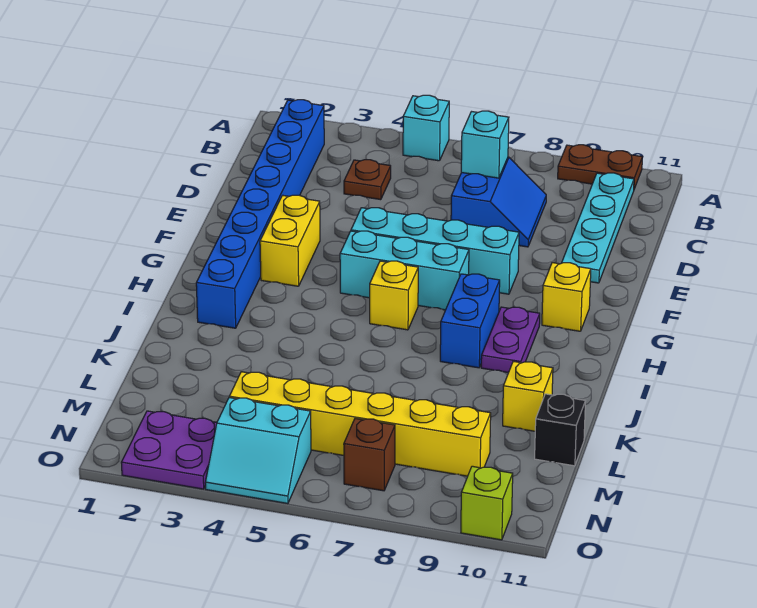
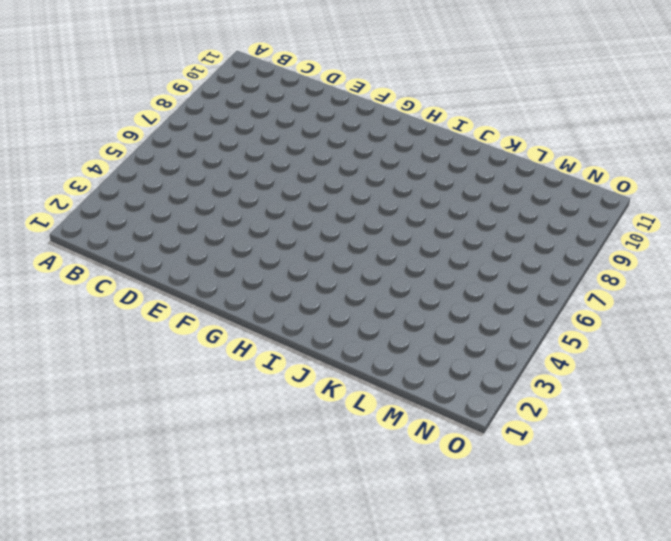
none -> cyan 1x1 brick [403,95,449,161]
none -> brown 1x2 plate [558,145,642,189]
none -> blue 1x8 brick [196,100,324,328]

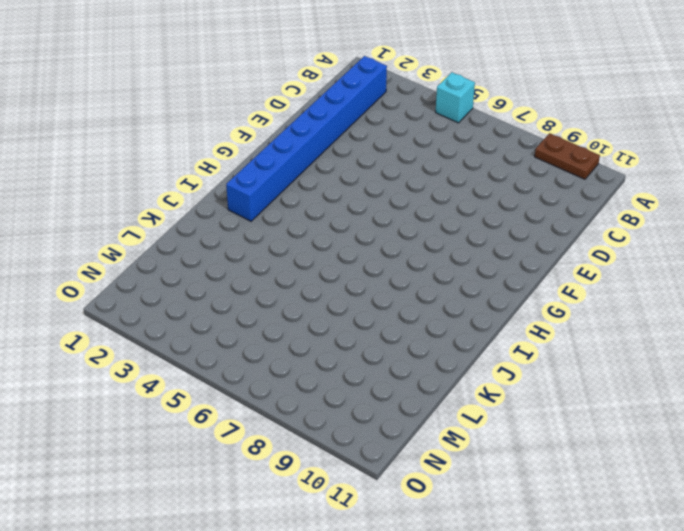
none -> cyan 1x4 plate [562,173,634,283]
none -> brown 1x1 plate [344,160,391,200]
none -> blue 2x2 slope [451,157,546,247]

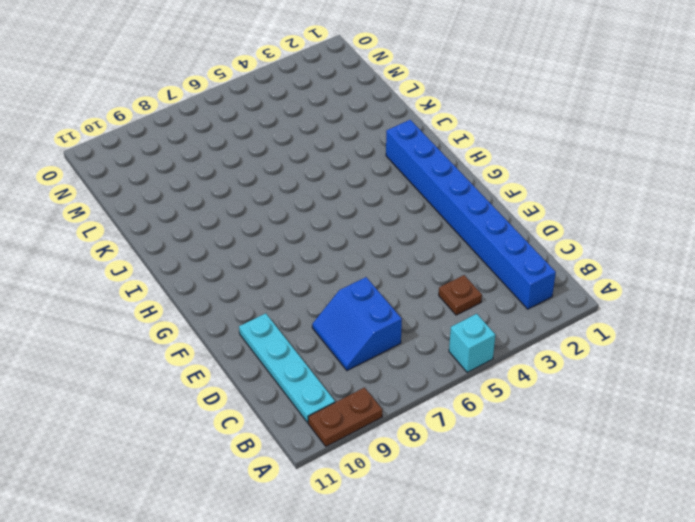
none -> yellow 1x2 brick [260,195,320,286]
none -> cyan 1x4 brick [351,208,519,294]
none -> cyan 1x3 brick [340,231,469,310]

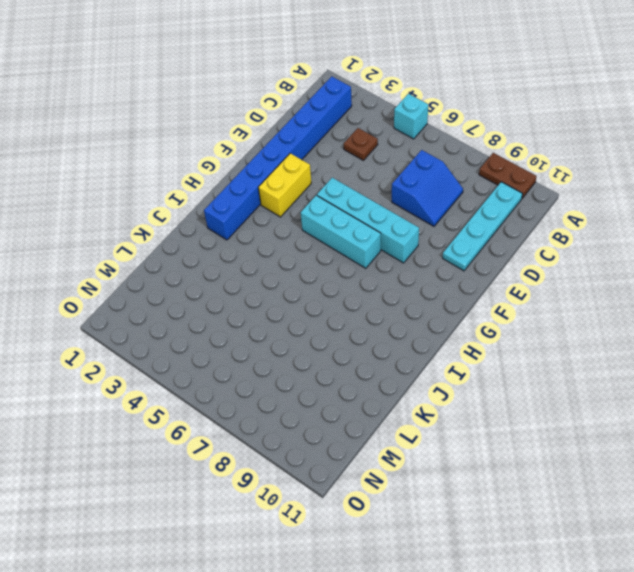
none -> yellow 1x1 brick [542,263,591,331]
none -> yellow 1x1 brick [370,261,418,330]
none -> blue 1x2 brick [440,274,500,368]

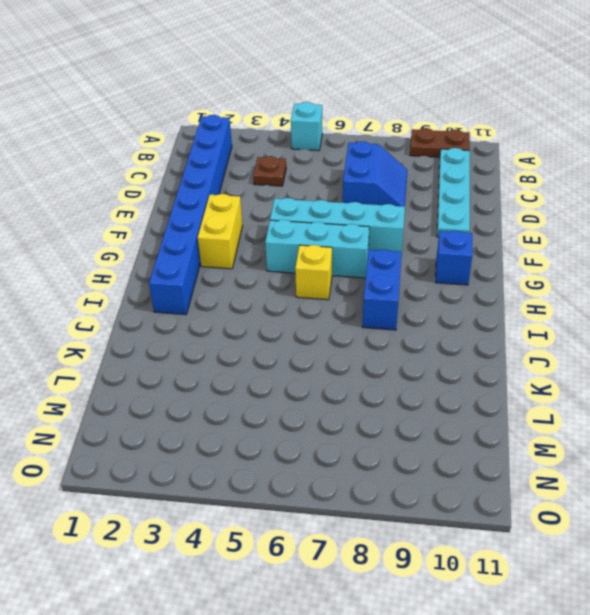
blue 1x1 brick [436,231,473,285] -> yellow 1x1 brick [542,263,591,331]
none -> purple 1x2 plate [481,307,540,373]
none -> yellow 1x1 brick [503,361,553,431]
none -> black 1x1 brick [535,394,585,466]

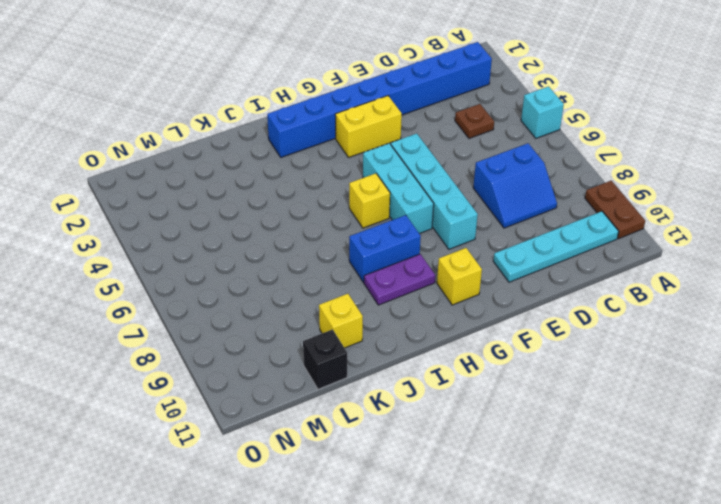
none -> yellow 1x6 brick [229,372,491,476]
none -> purple 2x2 plate [121,411,217,489]
none -> cyan 2x2 slope [205,398,311,503]

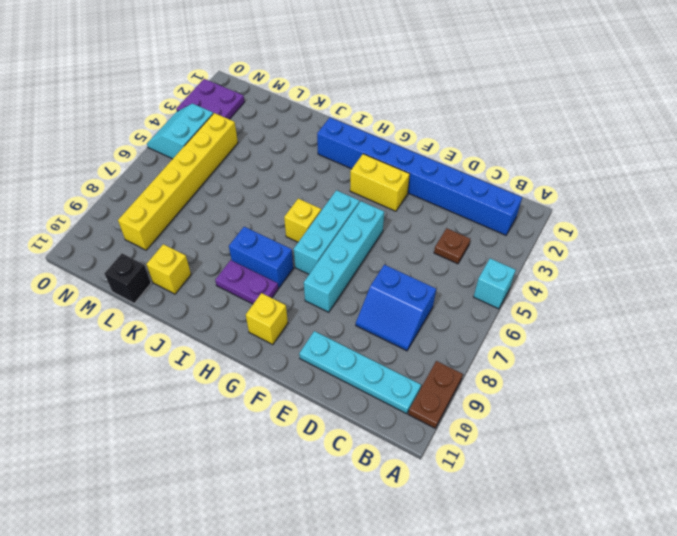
none -> brown 1x1 brick [344,418,395,491]
none -> lime 1x1 brick [461,466,513,540]
none -> cyan 1x1 brick [461,111,509,178]

